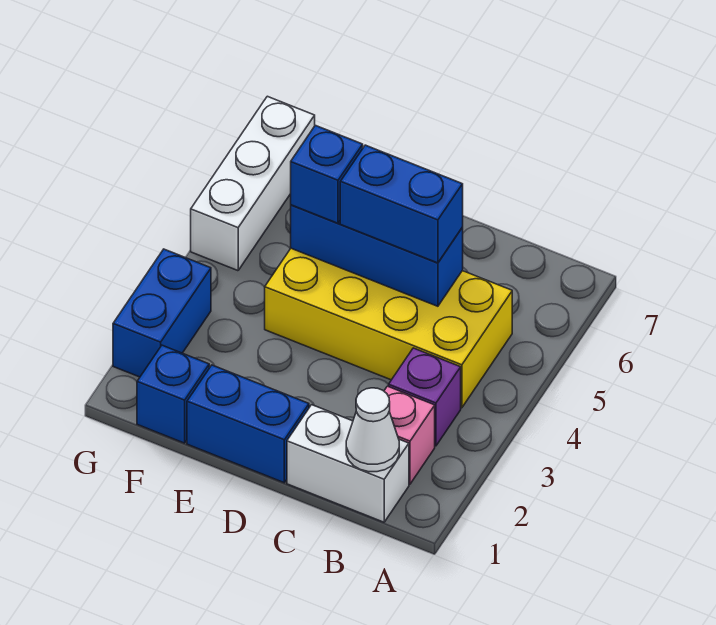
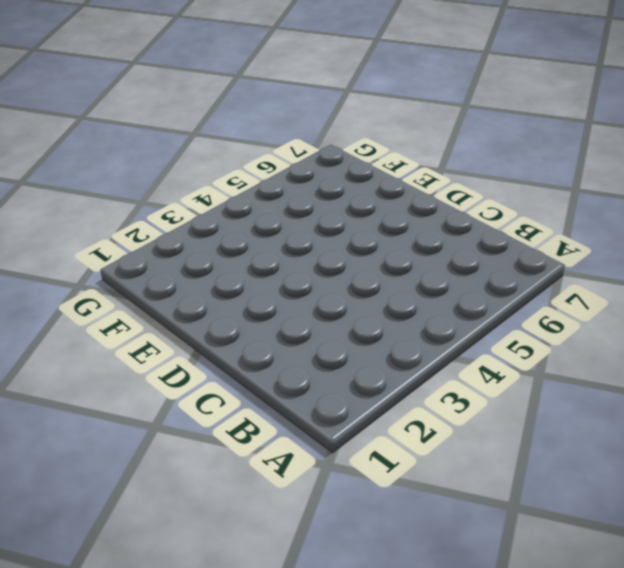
none -> white 1x2 brick [287,405,409,522]
none -> pink 1x1 brick [384,386,435,484]
none -> purple 1x1 brick [389,348,461,446]

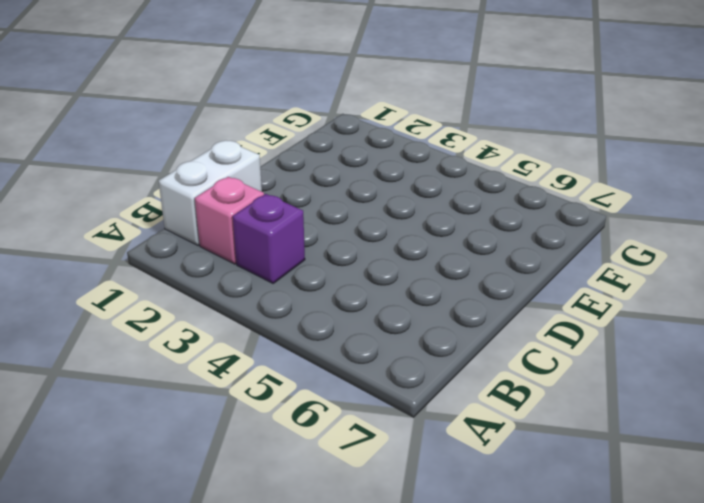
none -> yellow 2x4 brick [265,248,512,408]
none -> blue 1x2 brick [187,365,309,483]
none -> blue 1x1 brick [137,345,209,443]

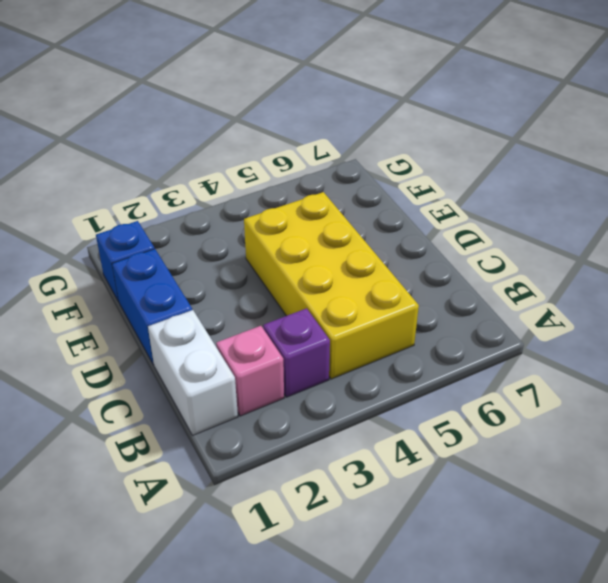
none -> blue 1x2 brick [113,249,211,377]
none -> white 1x3 brick [191,96,315,271]
none -> white 1x1 cone [346,388,399,472]

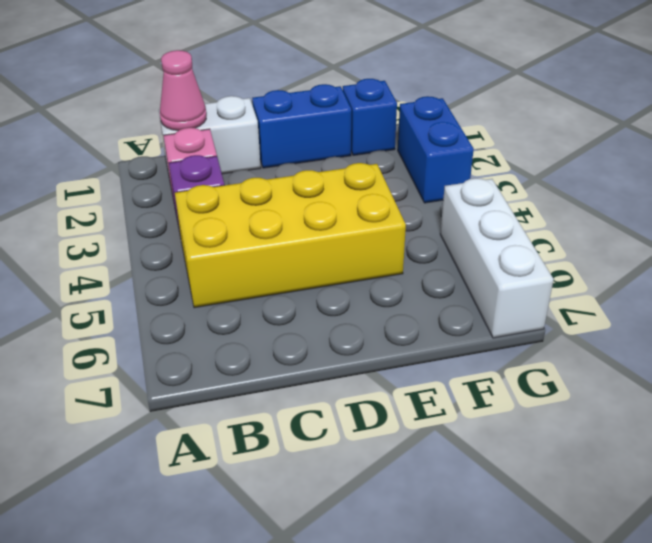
pink 1x1 cone [160,50,206,131] -> white 1x1 cone [346,388,399,472]
none -> blue 1x3 brick [291,205,463,306]
none -> blue 1x2 brick [340,145,463,263]
none -> blue 1x1 brick [291,125,363,223]

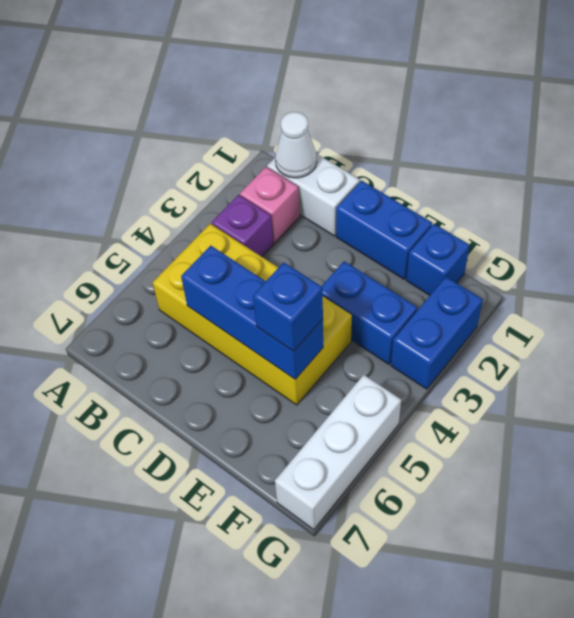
blue 1x2 brick [322,261,417,364] -> blue 1x2 brick moved to [340,145,463,263]

